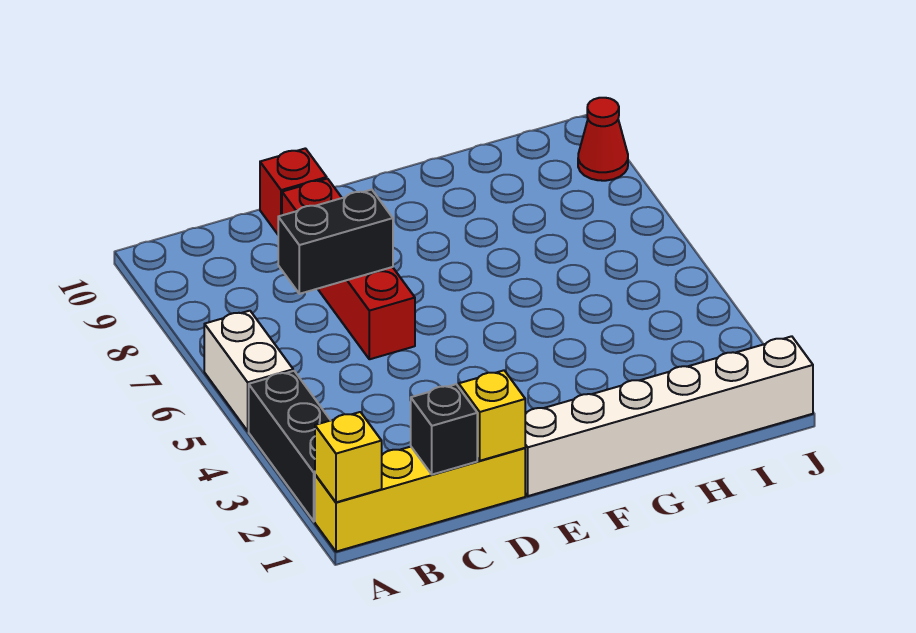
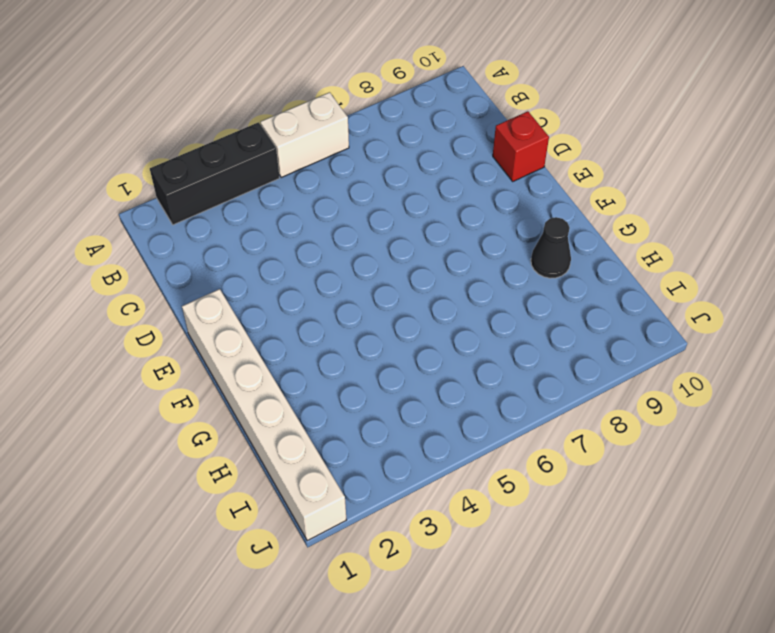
black 1x1 cone [531,217,571,278] -> none
none -> yellow 1x4 brick [315,447,525,552]
none -> red 1x4 brick [282,179,415,359]

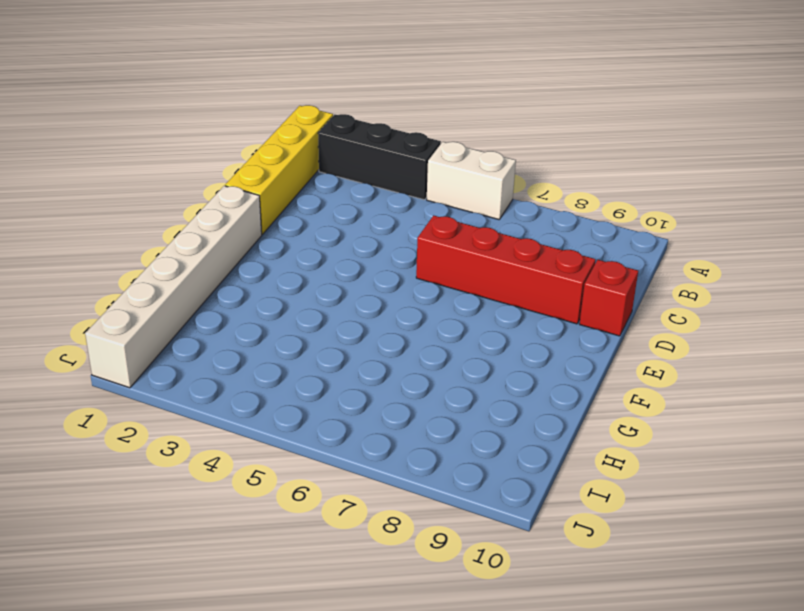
none -> red 1x1 cone [578,98,628,181]
none -> yellow 1x1 brick [315,412,382,502]

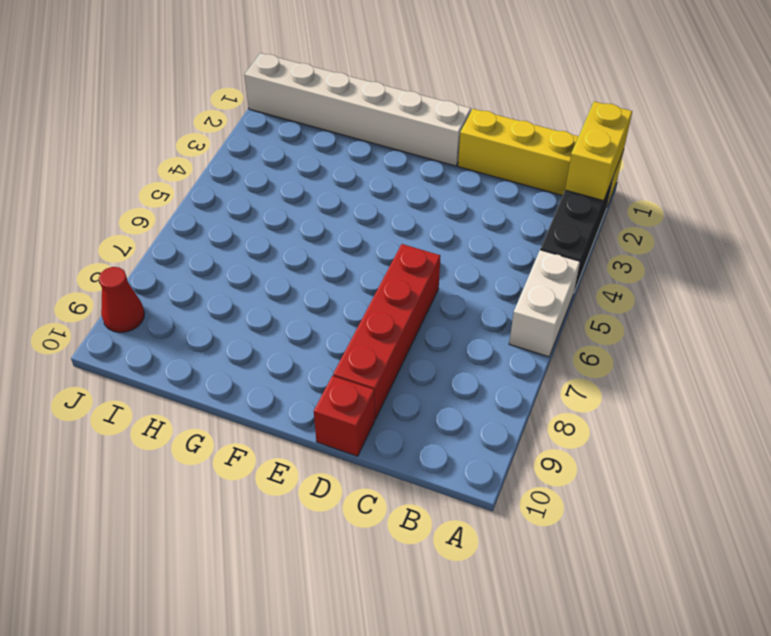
yellow 1x2 brick [565,101,632,201] -> yellow 1x1 brick [315,412,382,502]
none -> black 1x1 brick [411,384,477,475]
none -> black 1x2 brick [278,190,393,294]

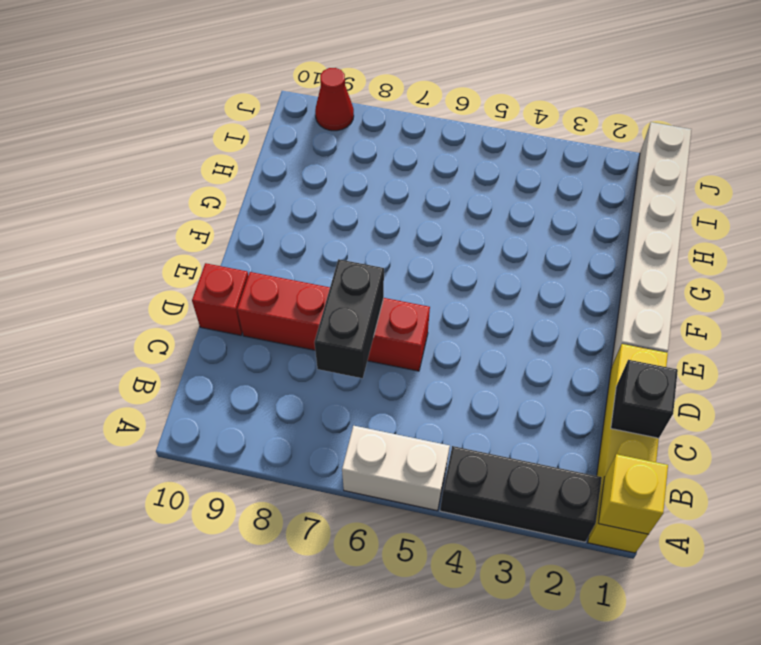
none -> yellow 1x1 brick [459,370,525,461]

